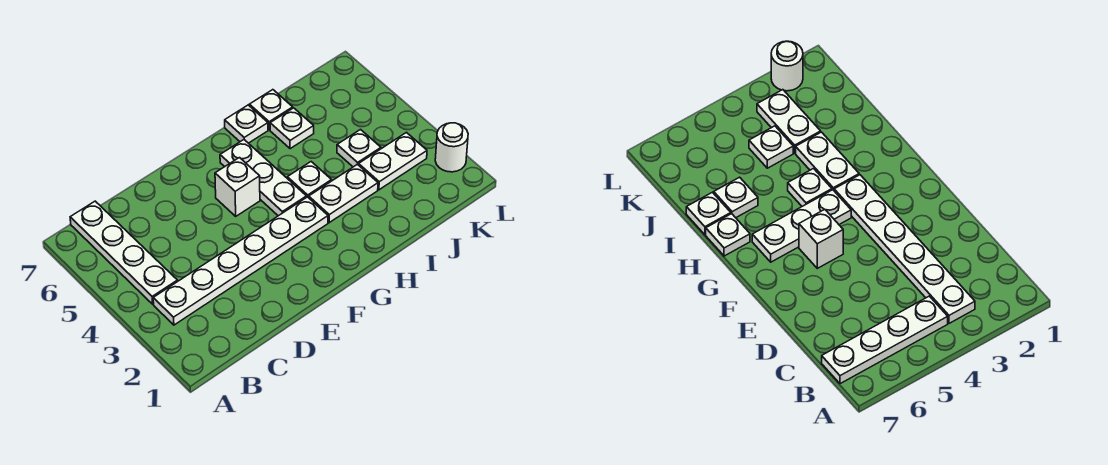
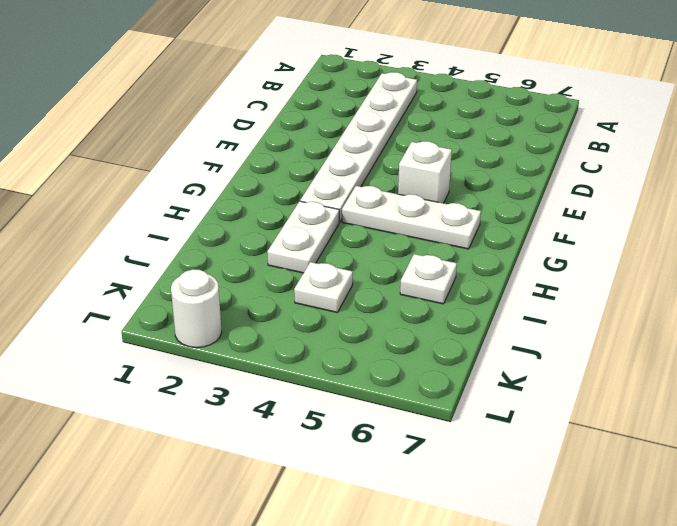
none -> white 1x4 plate [70,201,178,304]
none -> white 1x1 plate [287,162,332,198]
none -> white 1x1 plate [225,105,268,143]

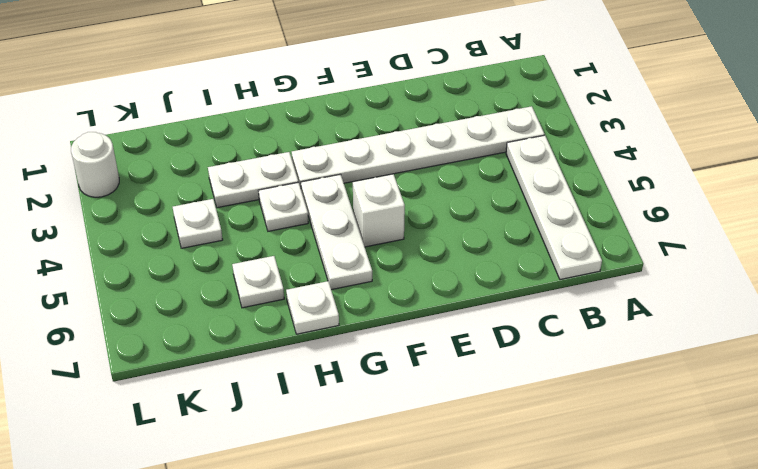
none -> white 1x1 plate [249,90,293,130]
none -> white 1x2 plate [359,133,427,190]

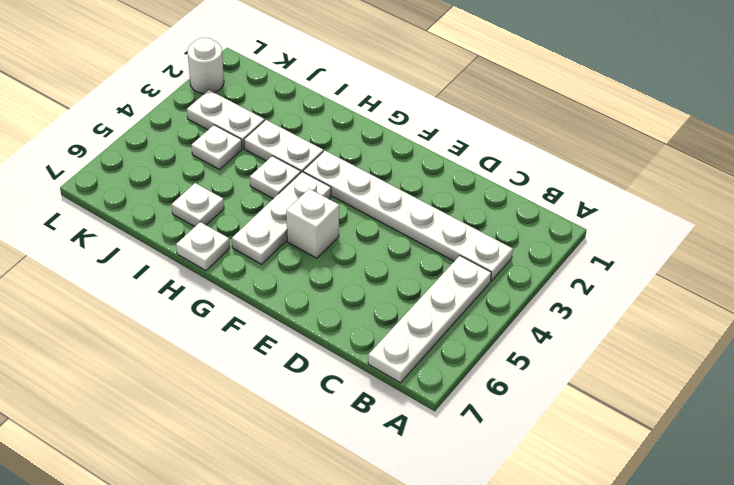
none -> white 1x1 plate [249,90,293,130]

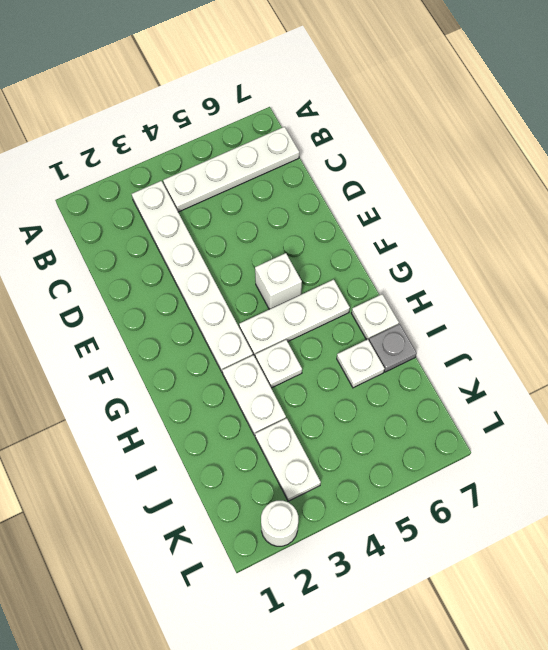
grey 1x1 plate [369,324,417,372] -> white 1x1 plate [249,90,293,130]
none -> white 1x1 plate [337,130,381,167]

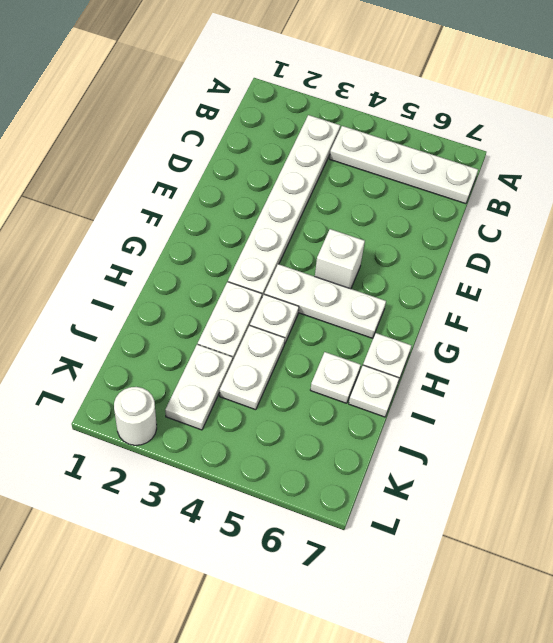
white 1x2 plate [220,326,285,410] -> white 1x1 plate [337,130,381,167]

